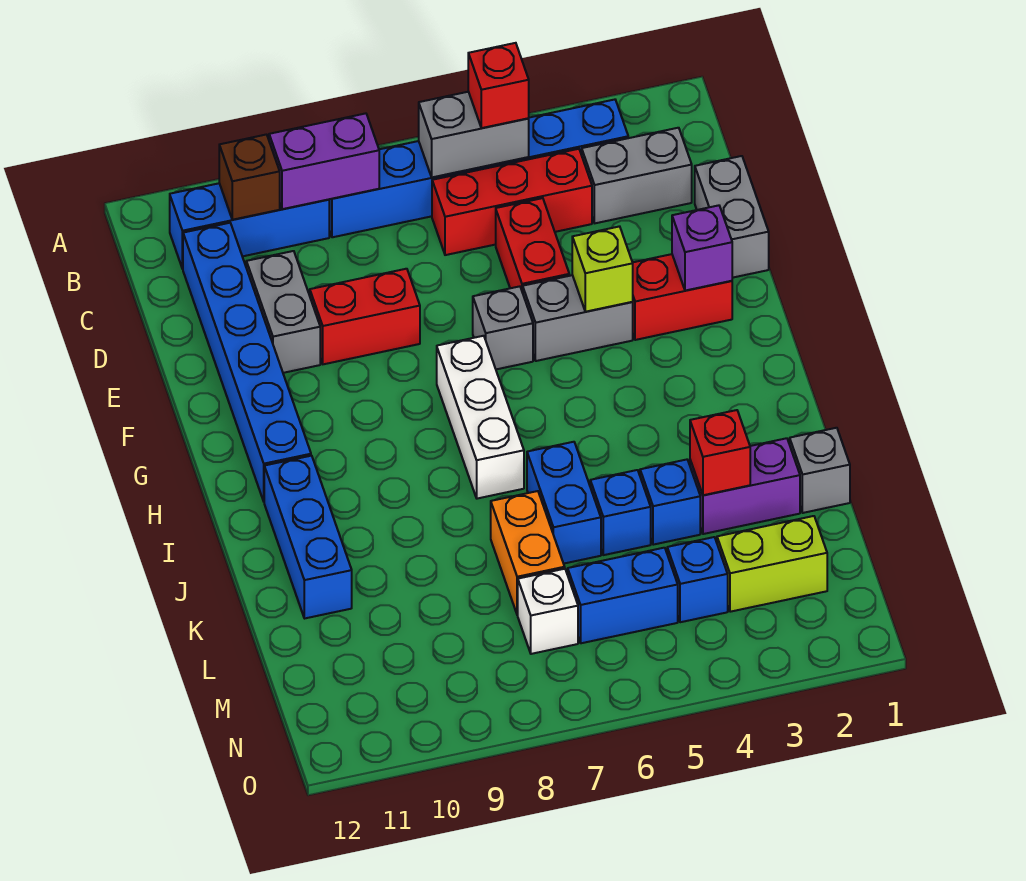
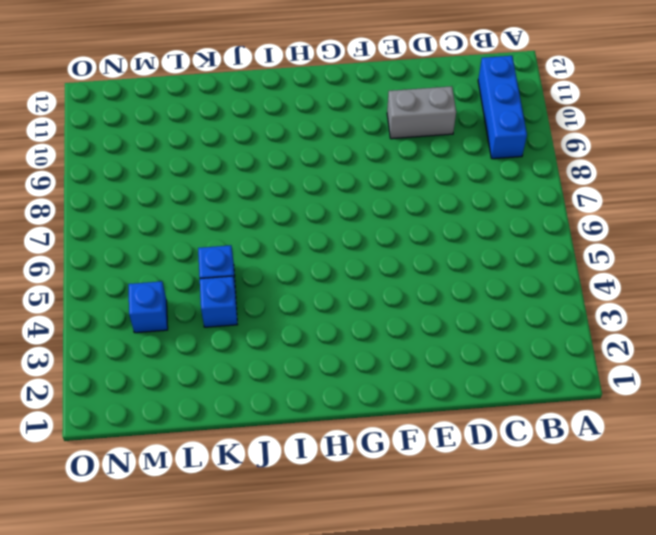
none -> blue 1x6 brick [329,100,628,237]
none -> grey 1x2 brick [582,128,692,223]
none -> red 1x3 brick [432,149,592,255]
none -> blue 1x6 brick [183,223,311,501]

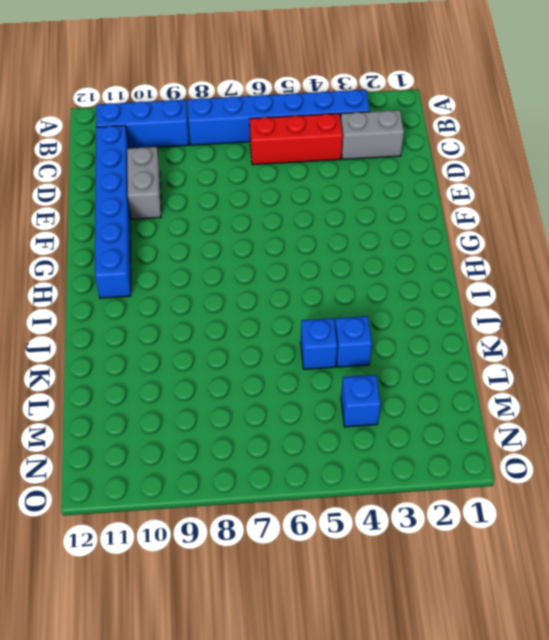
none -> grey 1x2 brick [695,156,769,278]
none -> red 1x2 brick [496,198,569,293]
none -> red 1x2 brick [310,269,420,364]
none -> red 1x2 brick [633,254,732,340]

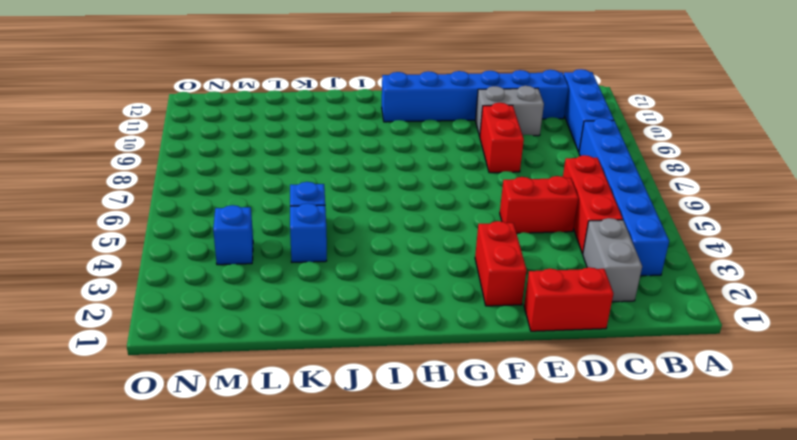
red 1x2 brick [524,267,613,331] -> grey 1x2 brick [695,156,769,278]
none -> grey 1x2 brick [523,275,633,361]
none -> grey 1x1 brick [473,286,533,369]
none -> white 1x3 brick [437,336,524,499]
none -> blue 1x3 brick [264,456,352,618]

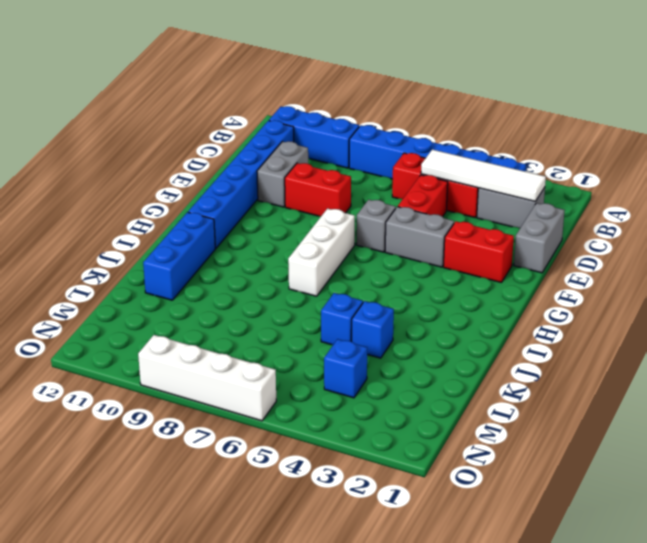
white 1x4 tile [421,150,546,201] -> none
white 1x4 brick [138,335,276,421] -> none
none -> blue 1x2 brick [527,442,601,564]
none -> grey 1x1 brick [790,428,850,513]
none -> purple 1x2 brick [690,438,800,534]
none -> orange 1x2 brick [491,491,565,615]

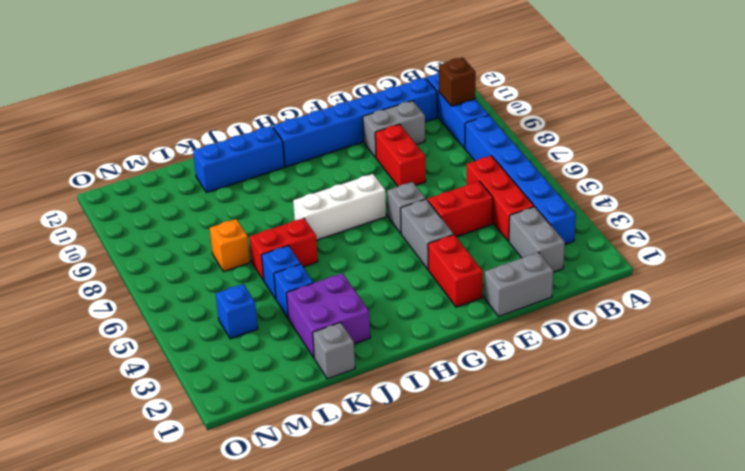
purple 2x2 brick [287,273,370,358] -> purple 1x2 brick [690,438,800,534]
red 1x2 brick [250,218,318,280] -> blue 1x2 brick [527,442,601,564]
orange 1x1 brick [210,219,250,272] -> orange 1x2 brick [491,491,565,615]
none -> lime 1x2 brick [717,516,827,612]
none -> blue 1x2 brick [568,548,678,643]
none -> white 1x1 brick [518,569,578,654]
none -> grey 1x2 brick [419,92,529,177]

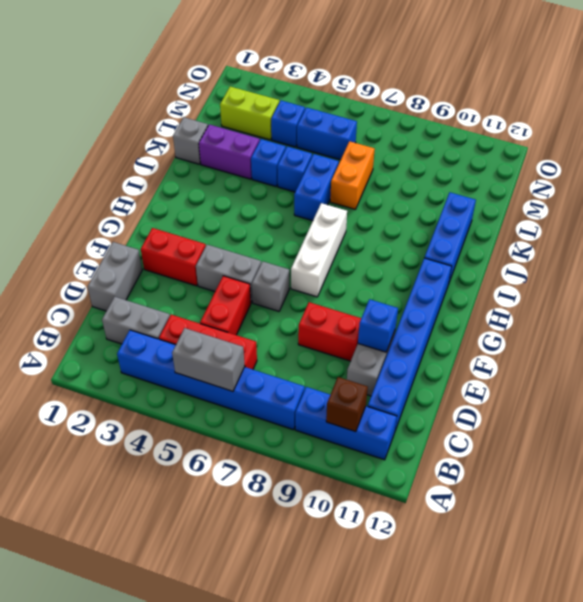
blue 1x1 brick [358,299,398,352] -> none
none -> white 1x1 brick [518,569,578,654]
none -> purple 1x2 brick [269,113,379,209]
none -> purple 1x1 brick [672,205,732,291]
none -> lime 1x1 brick [572,226,633,312]

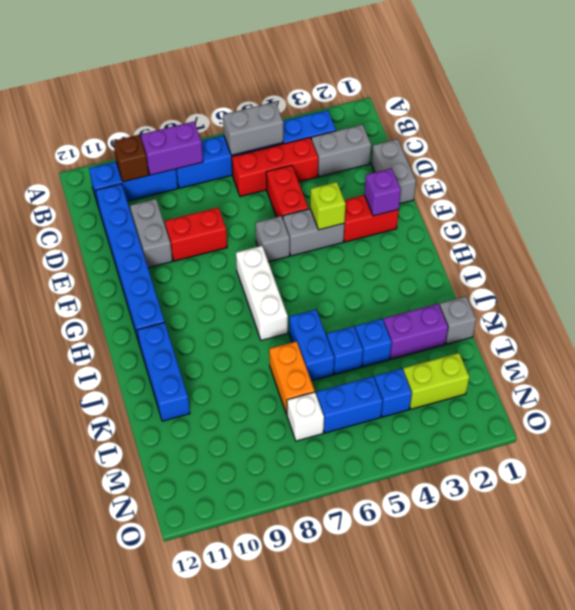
none -> red 1x1 brick [690,410,750,495]
none -> red 1x1 brick [468,43,529,128]

